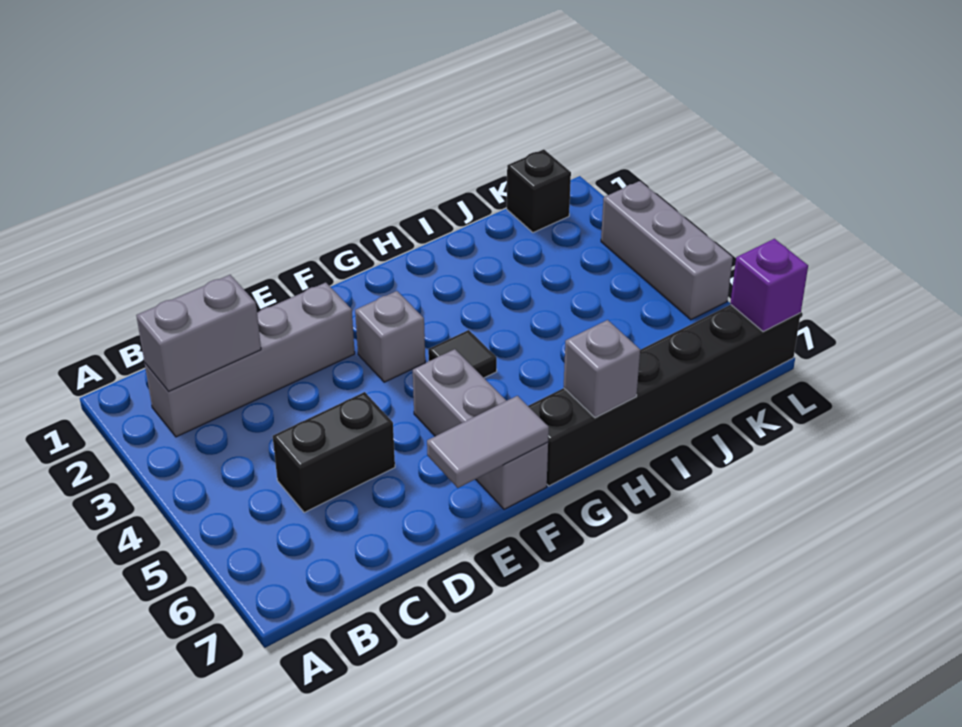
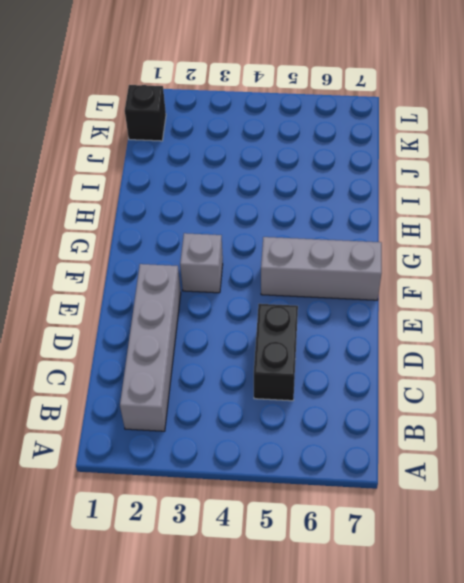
none -> black 1x1 tile [428,330,497,378]
none -> black 1x6 brick [528,305,801,486]
none -> grey 1x3 brick [601,181,733,320]

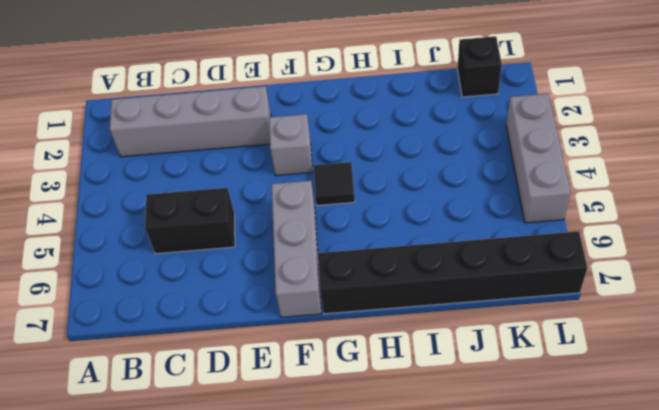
none -> grey 1x2 brick [136,275,261,392]
none -> grey 1x2 tile [427,396,549,488]
none -> grey 1x1 brick [564,320,640,418]

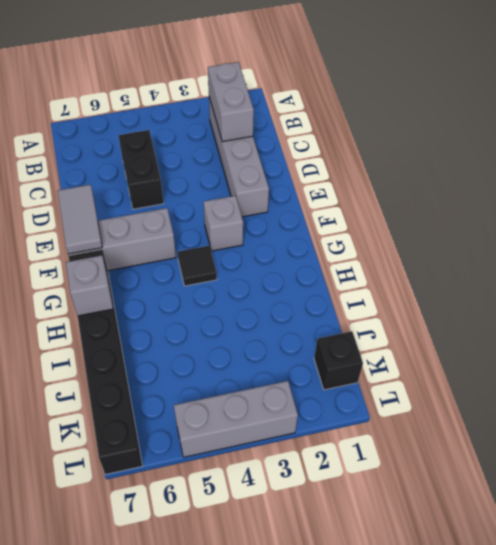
none -> purple 1x1 brick [730,239,808,332]

